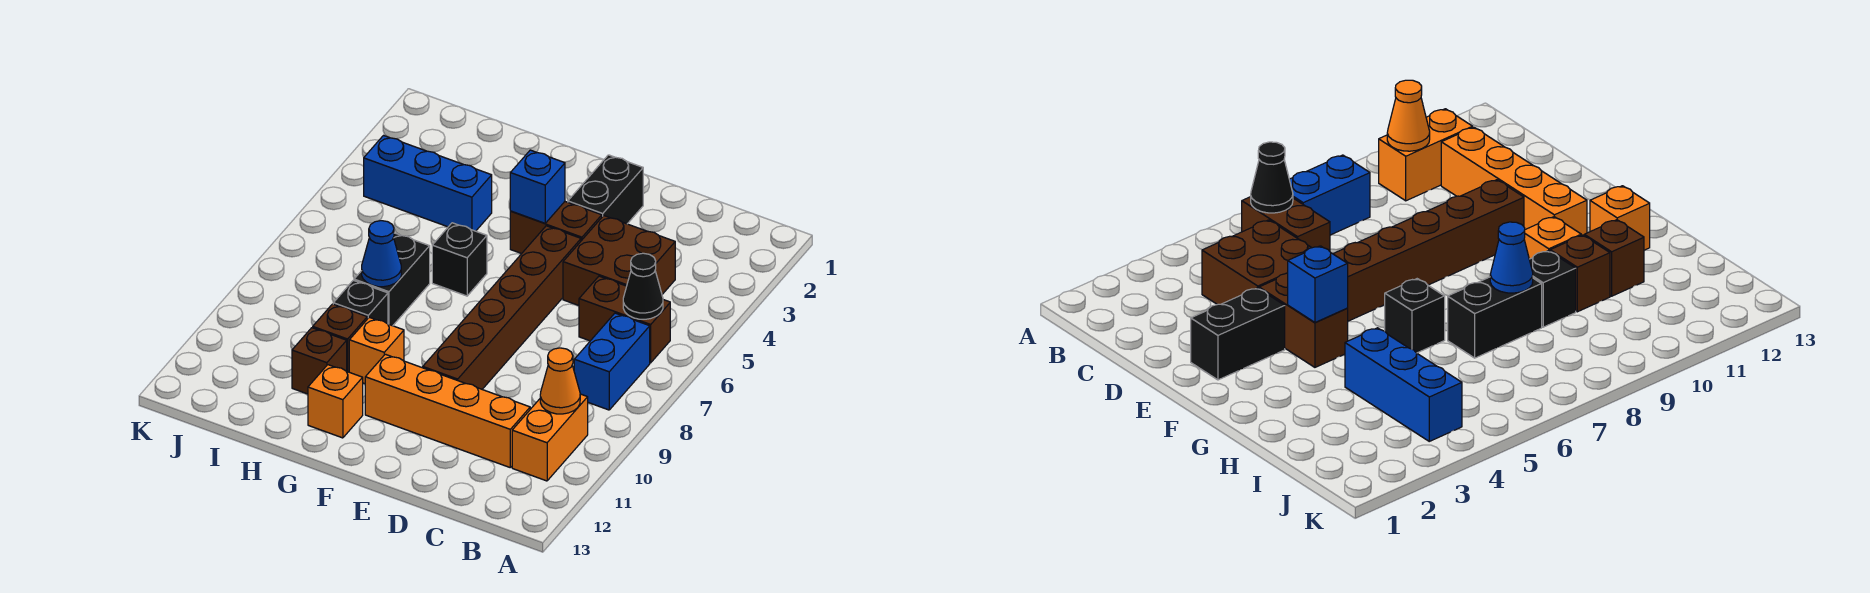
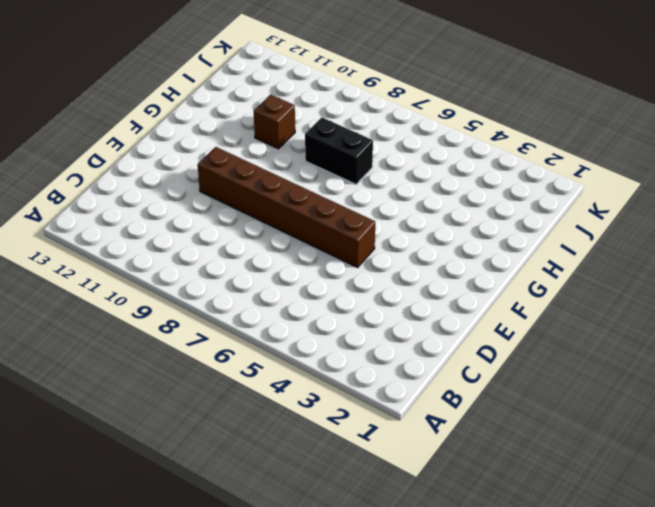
none -> brown 1x2 brick [579,276,670,363]
none -> blue 1x2 brick [574,313,650,410]
none -> orange 1x2 brick [512,394,588,481]

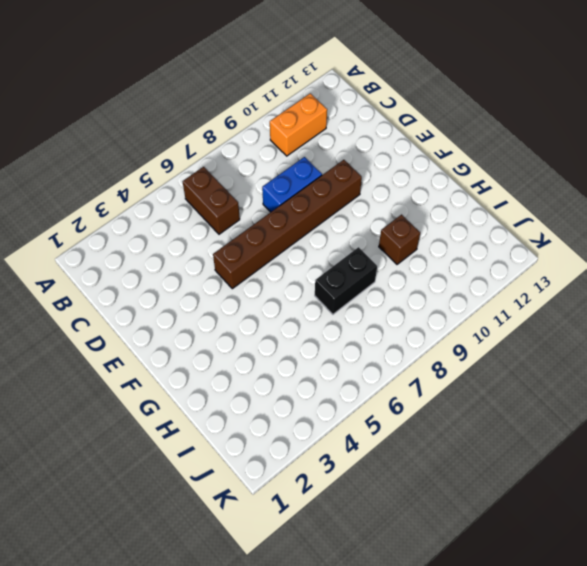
blue 1x2 brick [262,157,322,212] -> blue 1x2 brick moved to [574,313,650,410]
none -> brown 2x2 brick [563,216,675,305]
none -> orange 1x4 brick [365,354,530,467]
none -> black 1x2 brick [568,155,643,224]

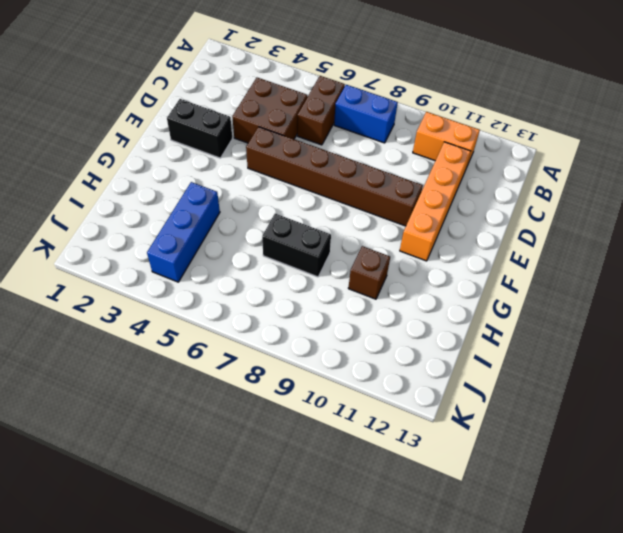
none -> brown 1x2 brick [510,202,602,254]
none -> black 1x1 brick [432,223,487,296]
none -> orange 1x1 brick [349,317,404,384]

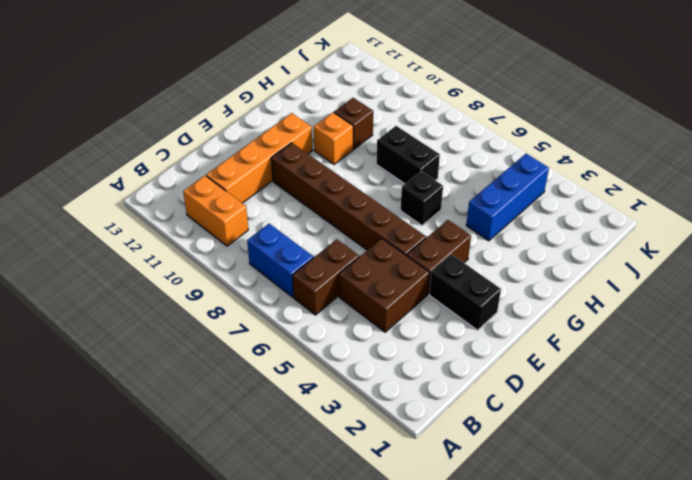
none -> orange 1x1 brick [308,365,363,438]
none -> black 1x1 brick [333,280,388,324]
none -> brown 1x1 brick [292,328,347,394]

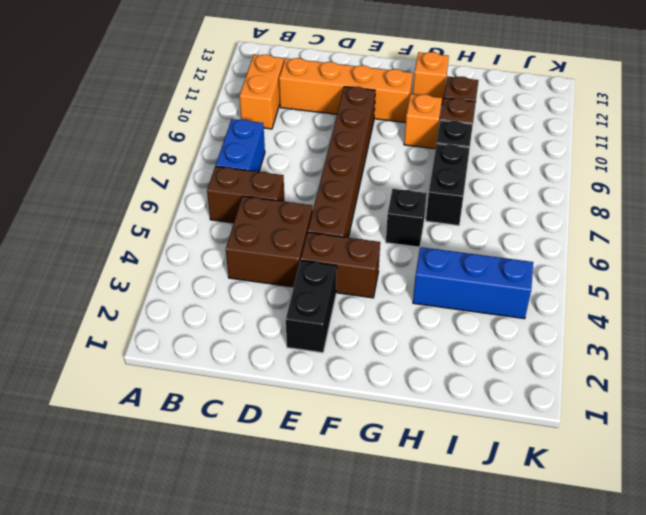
none -> black 1x1 cone [623,253,663,319]
none -> orange 1x1 cone [540,348,580,414]
none -> blue 1x1 brick [510,150,565,223]

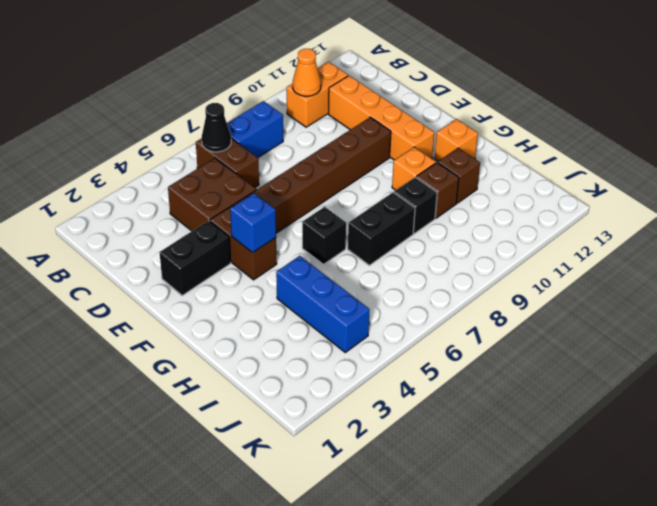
none -> blue 1x1 cone [362,221,401,287]

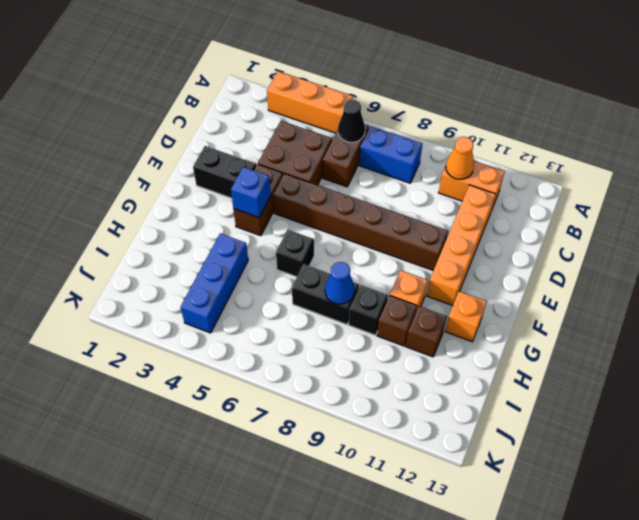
orange 1x3 brick [267,71,353,133] -> none

